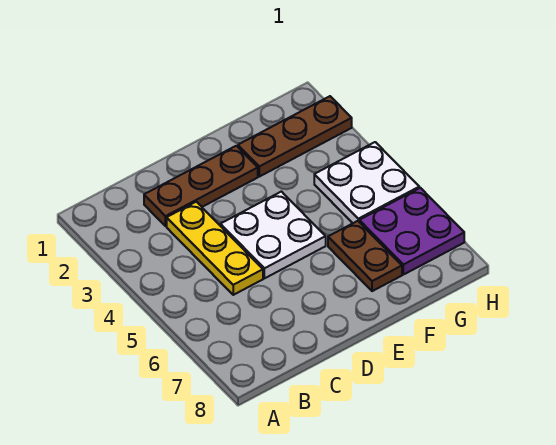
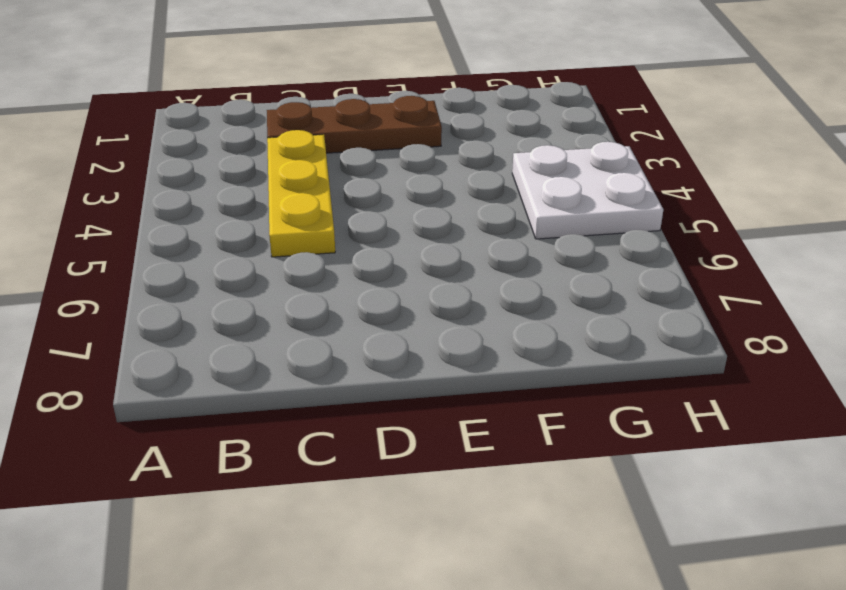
none -> white 2x2 plate [220,192,326,278]
none -> brown 1x3 plate [238,96,352,177]

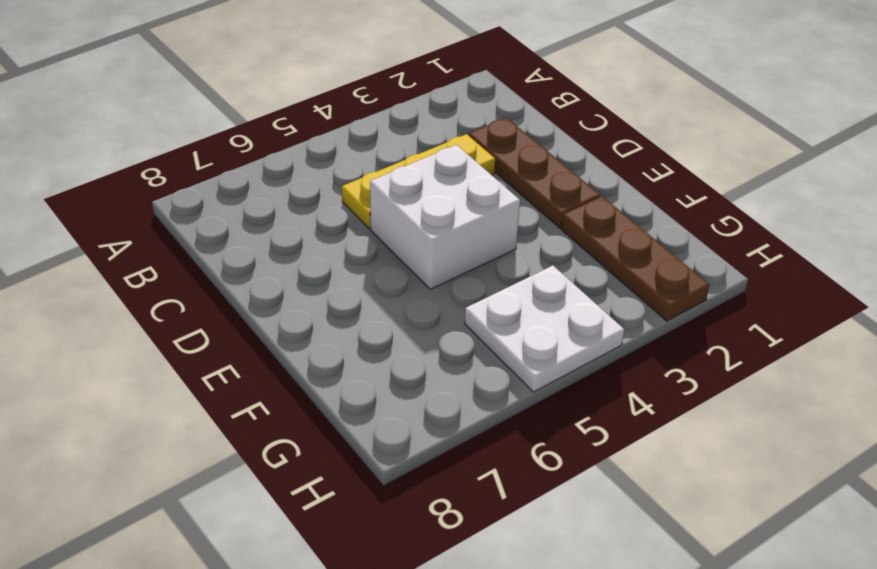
white 2x2 brick [370,145,520,289] -> white 2x2 plate [220,192,326,278]
none -> brown 1x2 plate [328,221,402,291]
none -> purple 2x2 plate [359,188,464,275]

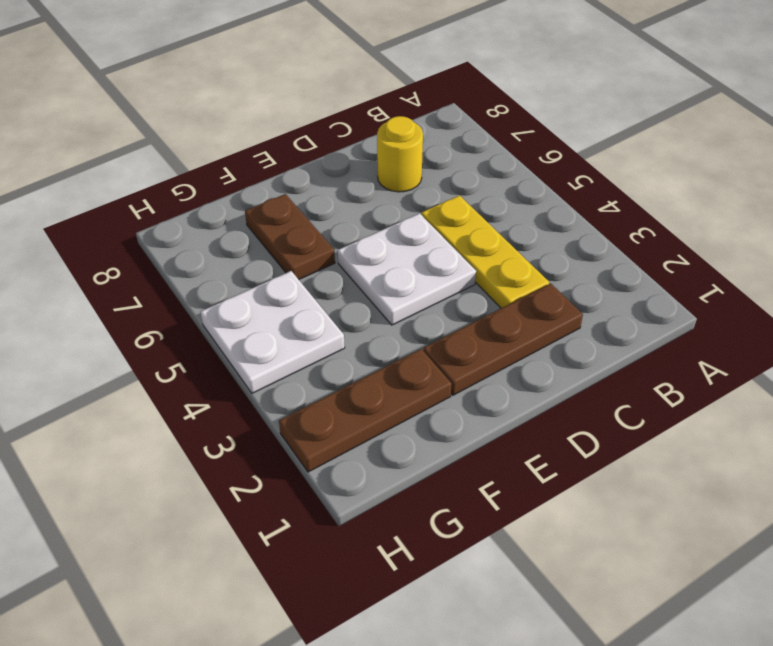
yellow 1x1 round brick [377,116,423,192] -> none
none -> purple 2x2 plate [359,188,464,275]

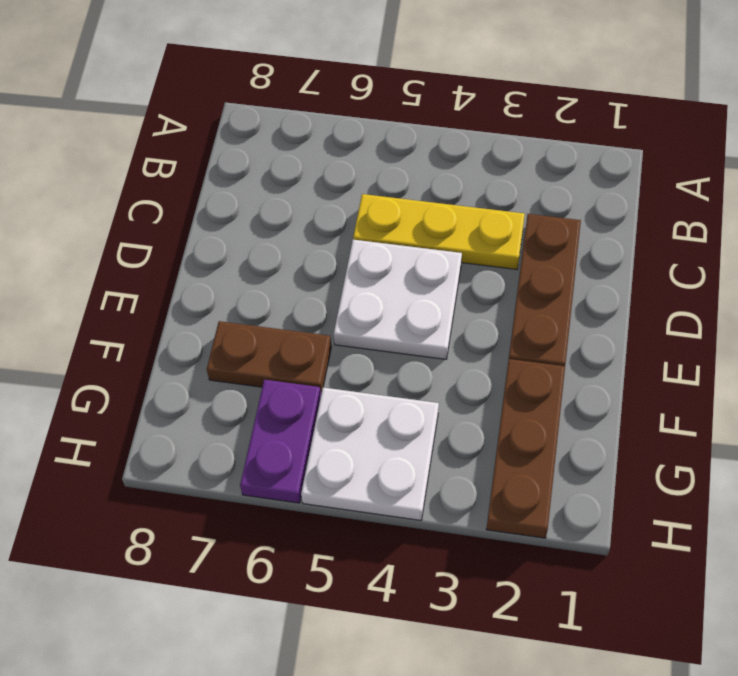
purple 1x2 plate [240,380,321,503] -> purple 2x2 plate [359,188,464,275]

